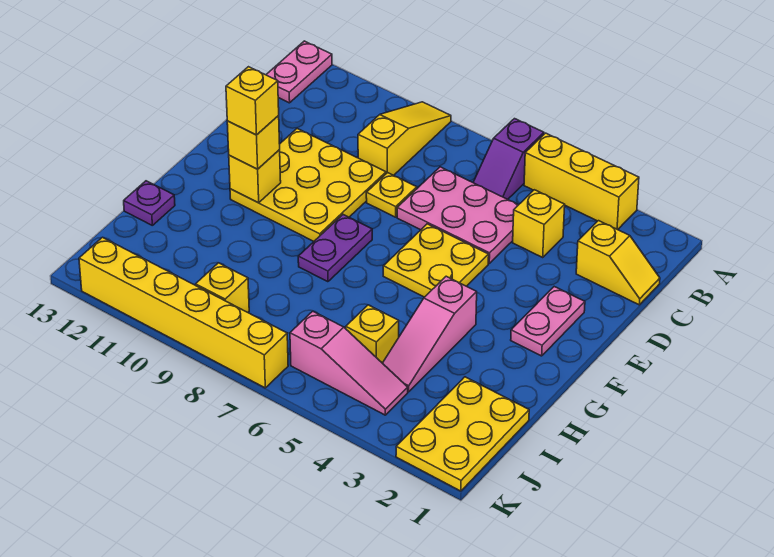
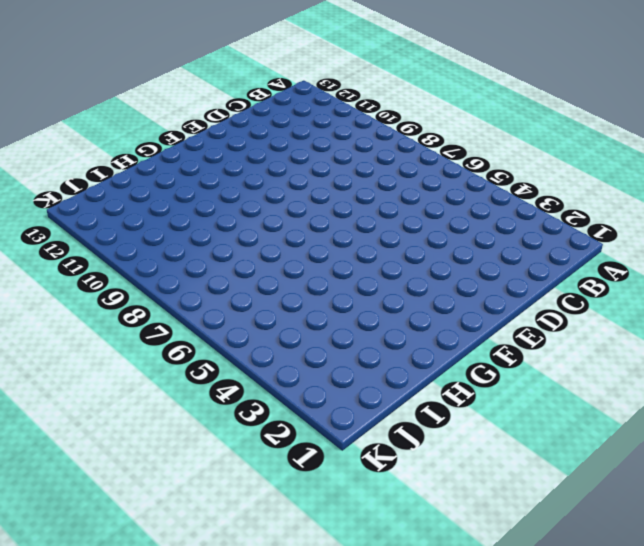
none -> yellow 1x3 brick [524,133,639,230]
none -> purple 1x2 slope [473,119,544,199]
none -> yellow 1x3 slope [358,102,451,175]

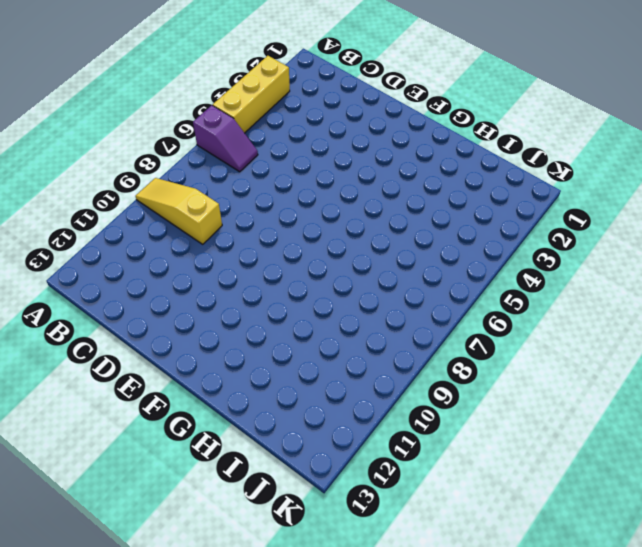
none -> pink 1x2 plate [266,41,332,103]
none -> yellow 1x2 slope [576,221,660,305]
none -> yellow 1x1 brick [513,190,565,257]

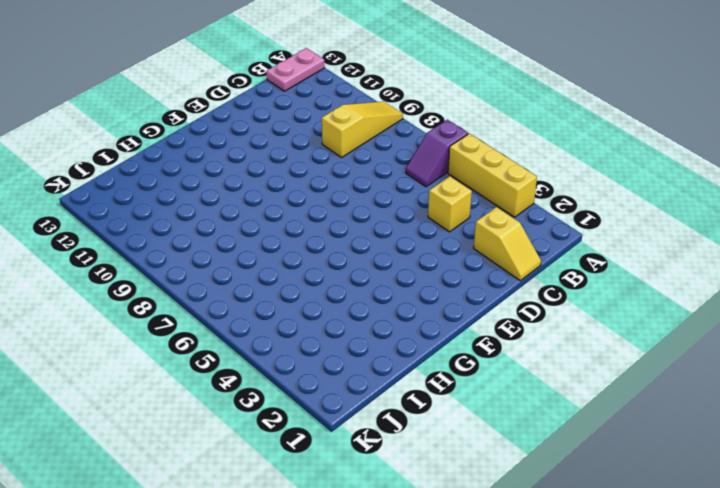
none -> pink 2x3 plate [397,167,518,263]
none -> yellow 1x1 plate [366,173,417,217]
none -> yellow 3x3 plate [230,129,386,241]

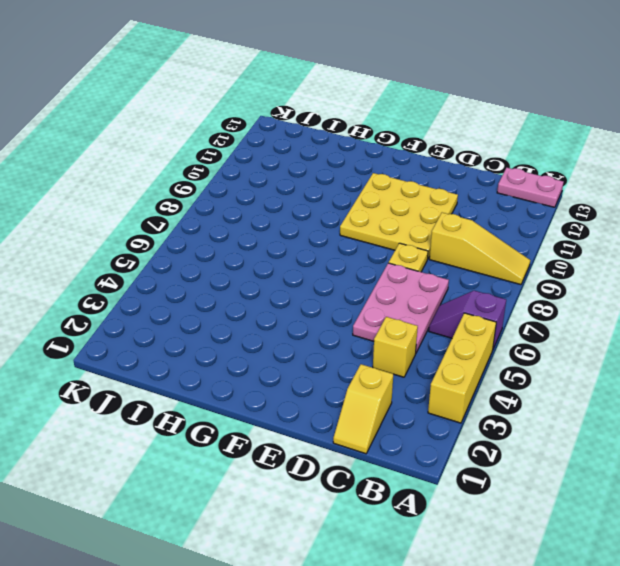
none -> pink 1x2 plate [511,287,585,356]
none -> yellow 2x2 plate [383,224,489,297]
none -> purple 1x2 plate [298,215,372,282]

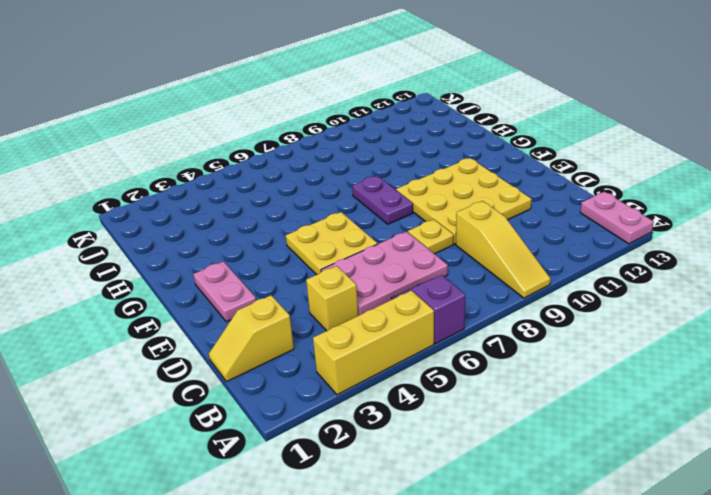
none -> pink 1x3 slope [383,276,477,392]
none -> purple 1x1 plate [124,181,175,225]
none -> yellow 2x3 plate [396,377,529,491]

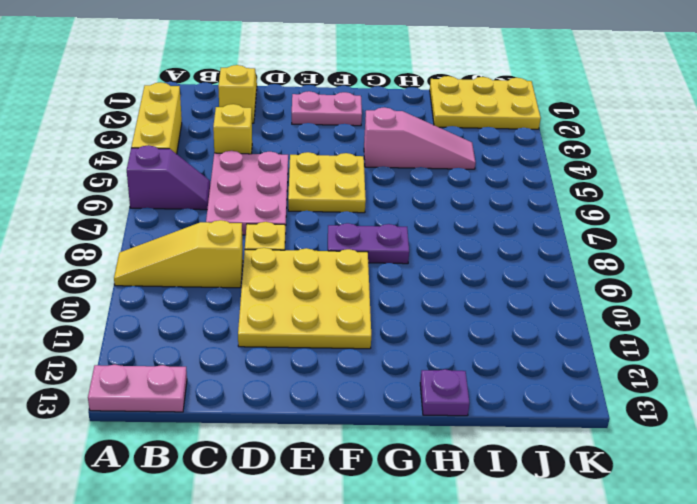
none -> yellow 1x1 brick [346,305,399,363]
none -> pink 1x3 slope [290,311,408,415]
none -> yellow 1x1 brick [196,263,249,312]

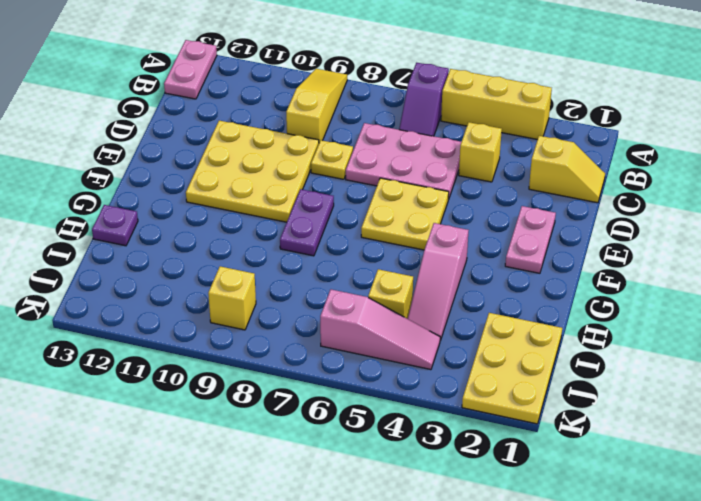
none -> yellow 1x6 brick [79,237,288,388]
none -> yellow 1x1 brick [229,150,281,203]
none -> yellow 1x1 brick [227,116,280,169]

